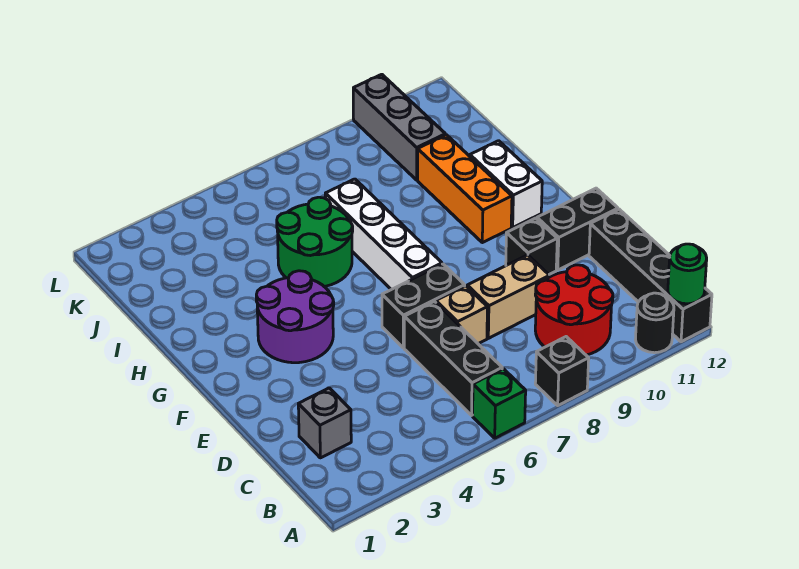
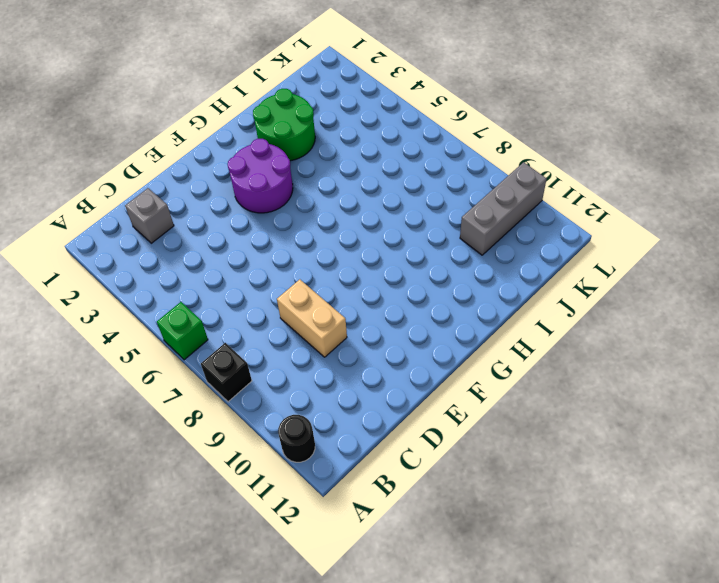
green 2x2 round brick [253,89,315,161] -> green 2x2 round brick moved to [277,197,353,287]
none -> black 1x4 brick [589,209,712,342]
none -> black 1x3 brick [404,301,502,415]
none -> red 2x2 round brick [535,265,613,355]

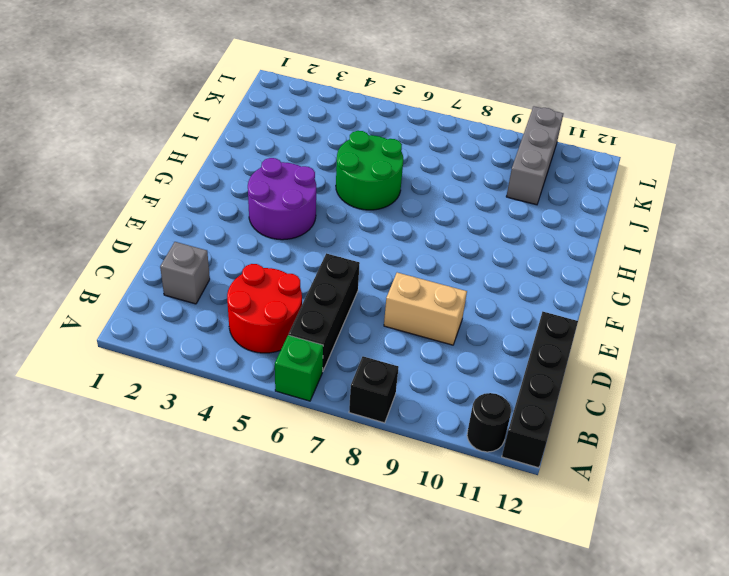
red 2x2 round brick [227,264,302,353] -> red 2x2 round brick moved to [535,265,613,355]
none -> tan 1x1 brick [436,286,487,344]
none -> black 1x2 brick [382,264,465,348]
none -> black 1x1 brick [506,218,557,274]

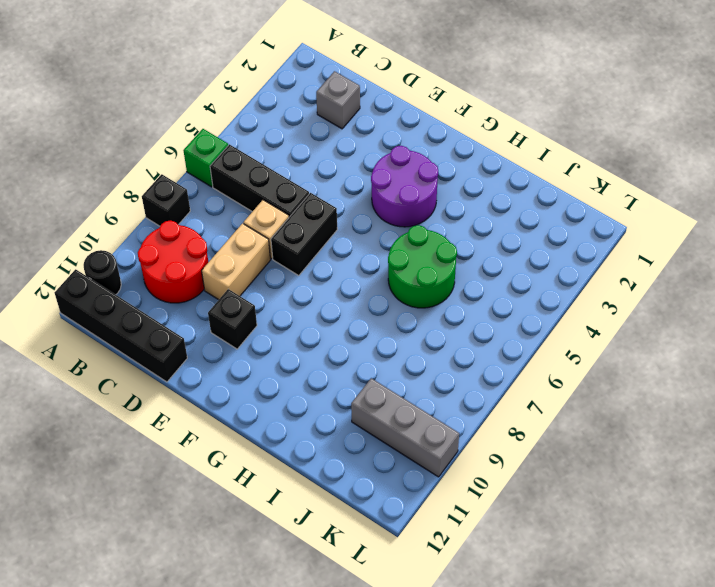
none -> black 1x2 brick [537,188,618,270]
none -> white 1x4 brick [325,179,442,290]
none -> orange 1x3 brick [418,135,512,243]

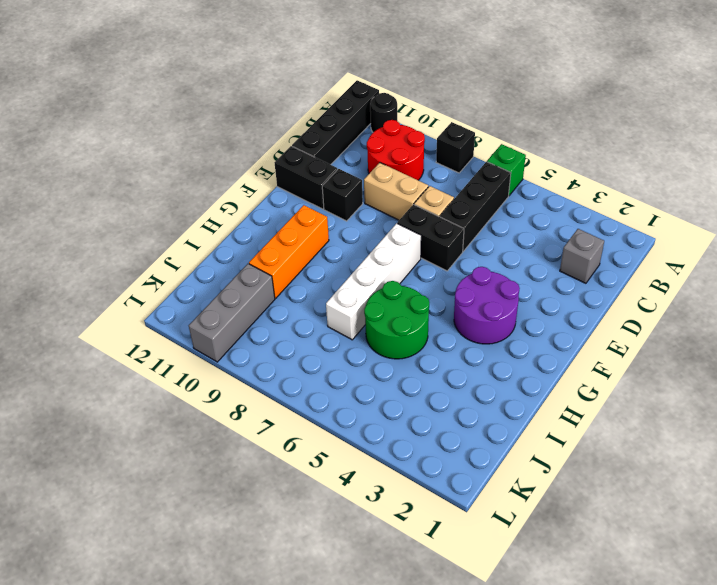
none -> white 1x2 brick [470,141,542,227]
none -> green 1x1 round brick [668,244,707,304]

